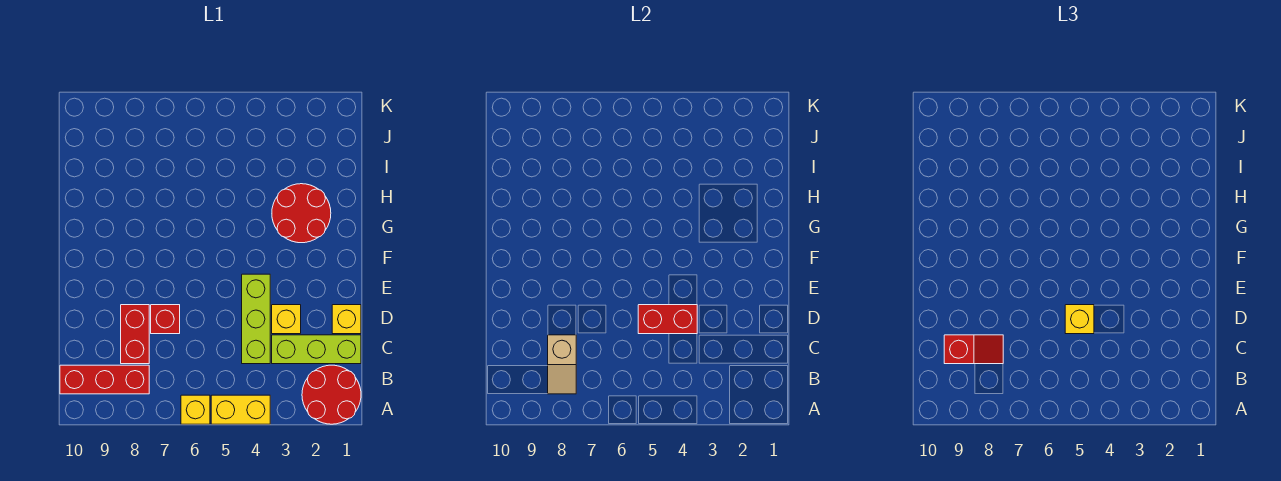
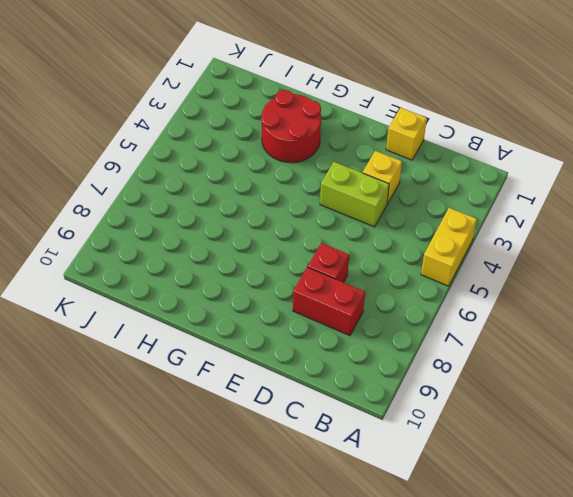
lime 1x2 brick [320,162,389,227] -> lime 1x3 brick [242,274,270,364]
none -> red 2x2 round brick [302,365,361,424]
none -> yellow 1x1 brick [181,395,210,424]
none -> red 1x3 brick [60,365,149,394]

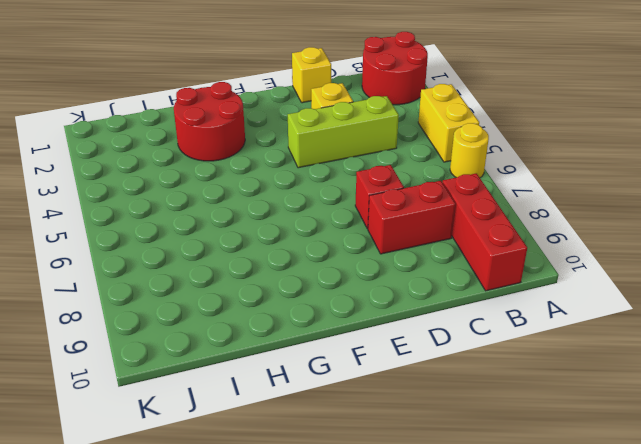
yellow 1x1 round brick [450,123,489,178] -> yellow 1x1 brick [181,395,210,424]
none -> lime 1x3 brick [272,335,361,364]
none -> tan 1x2 slope [548,335,576,394]
none -> red 1x2 brick [638,305,697,334]

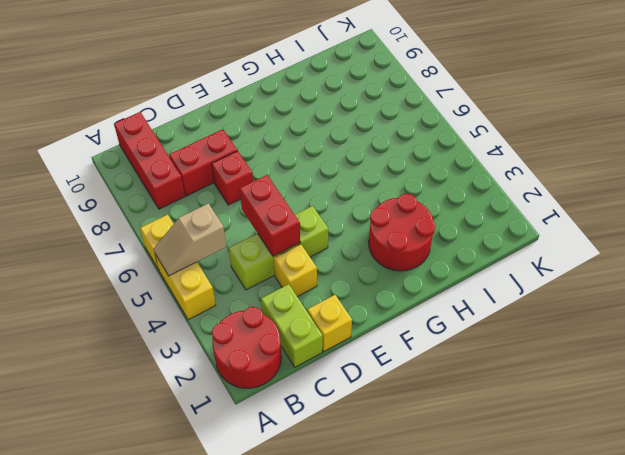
tan 1x2 slope [154,203,226,276] -> tan 1x2 slope moved to [548,335,576,394]
lime 1x2 brick [261,284,323,367] -> lime 1x3 brick [272,335,361,364]
none -> red 1x2 slope [944,335,1003,364]
none -> yellow 1x1 brick [1065,305,1094,334]

